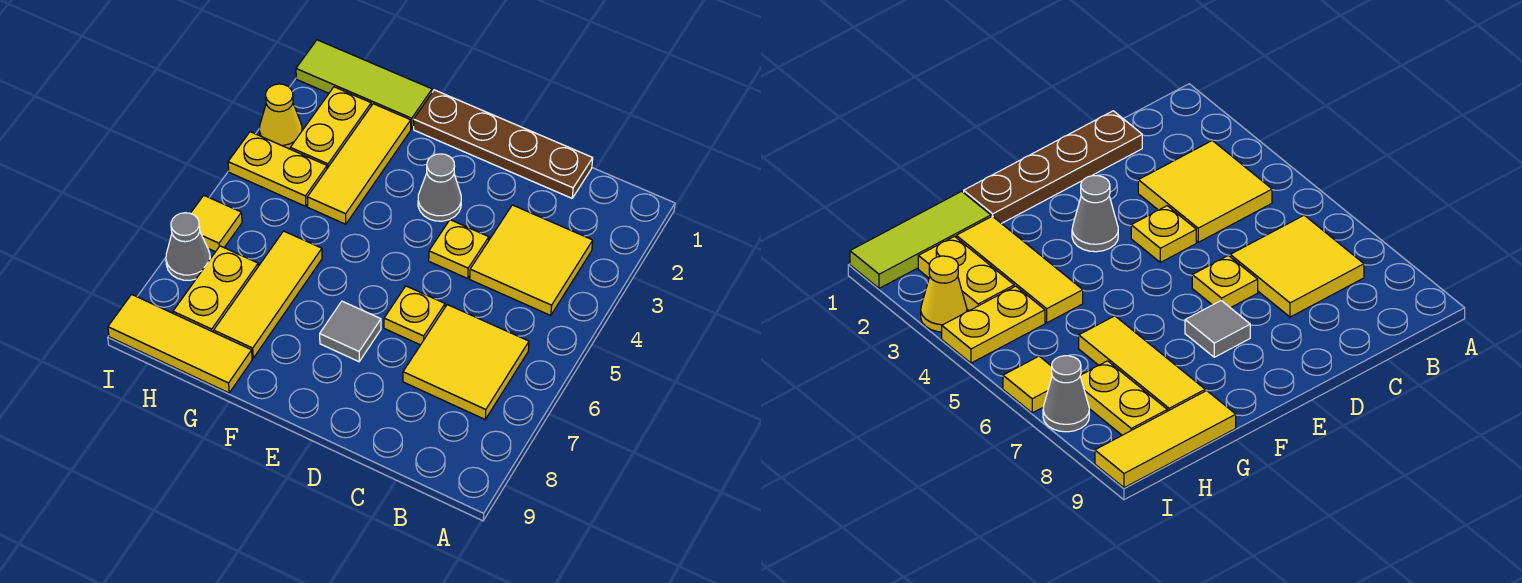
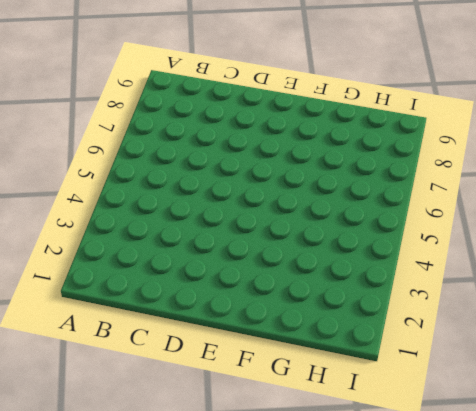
none -> yellow 2x2 tile [470,205,593,316]
none -> yellow 2x2 tile [403,305,529,419]
none -> brown 1x4 plate [414,90,593,198]

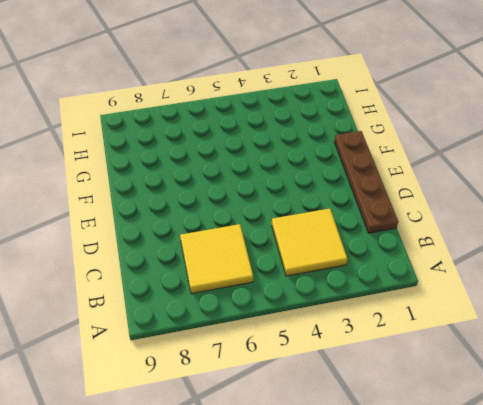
none -> yellow 1x1 plate [429,220,489,278]
none -> yellow 1x1 plate [384,286,445,345]
none -> grey 1x1 cone [418,154,461,221]

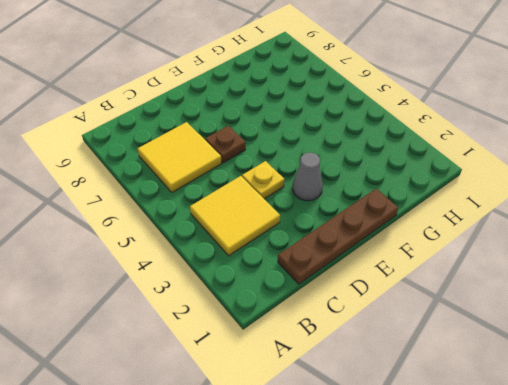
brown 1x1 plate [205,126,246,163] -> yellow 1x1 plate [384,286,445,345]
none -> grey 1x1 tile [320,301,381,362]
none -> lime 1x3 tile [296,40,432,129]
none -> yellow 1x3 tile [307,104,411,224]

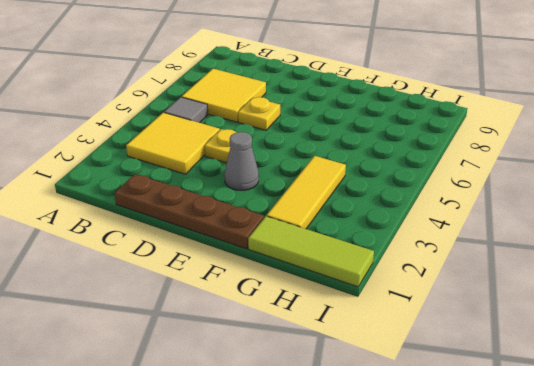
grey 1x1 tile [164,97,208,123] -> grey 1x1 tile moved to [320,301,381,362]
none -> yellow 1x3 tile [214,231,322,358]
none -> yellow 1x3 tile [108,294,252,393]
none -> yellow 1x2 plate [290,87,371,168]

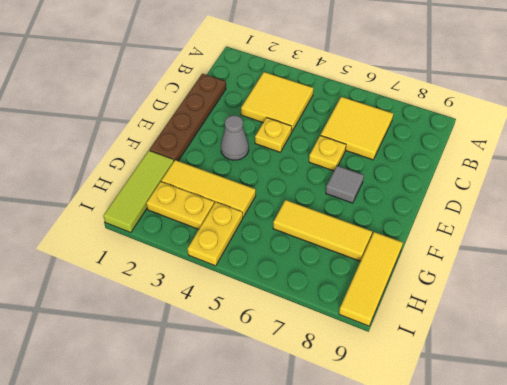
none -> yellow 1x2 plate [173,246,258,332]
none -> yellow 1x1 cone [259,84,302,149]
none -> yellow 1x1 tile [191,195,242,252]

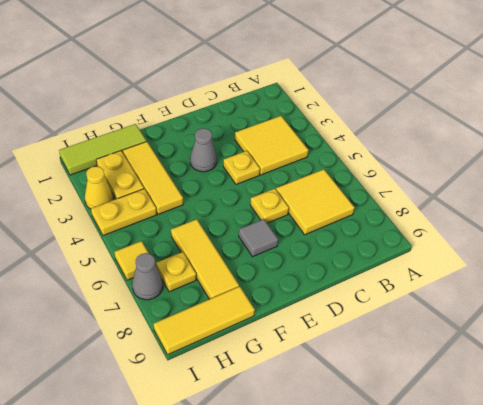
yellow 1x1 plate [156,252,196,292] -> yellow 1x2 plate [173,246,258,332]
none -> brown 1x4 plate [414,90,593,198]

